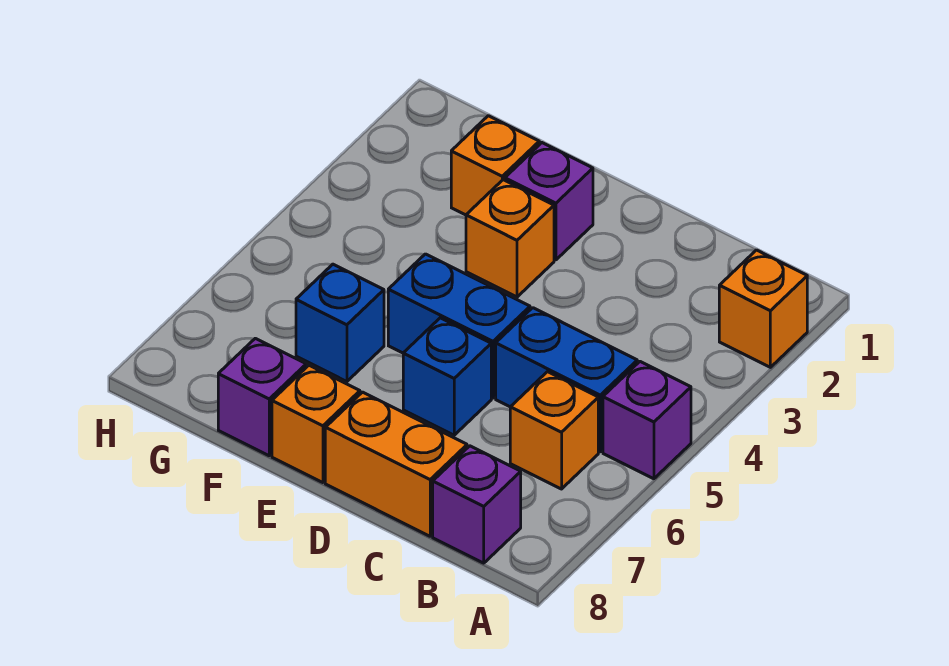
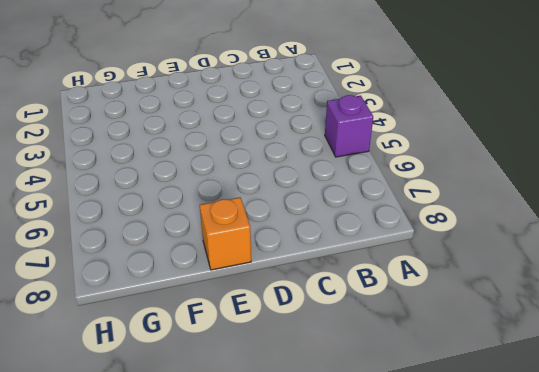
none -> orange 1x1 brick [719,250,807,367]
none -> blue 1x2 brick [496,308,637,452]
none -> orange 1x1 brick [510,372,598,489]

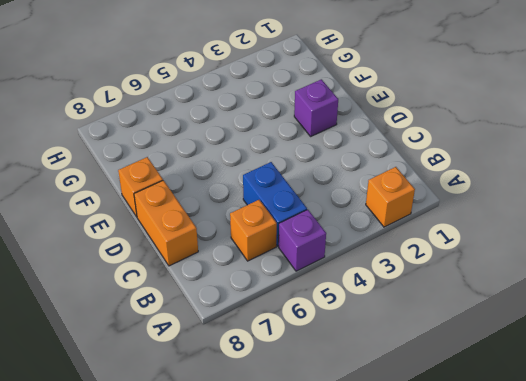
none -> purple 1x1 brick [433,446,521,563]
none -> blue 1x2 brick [388,254,530,398]
none -> blue 1x1 brick [403,318,491,435]

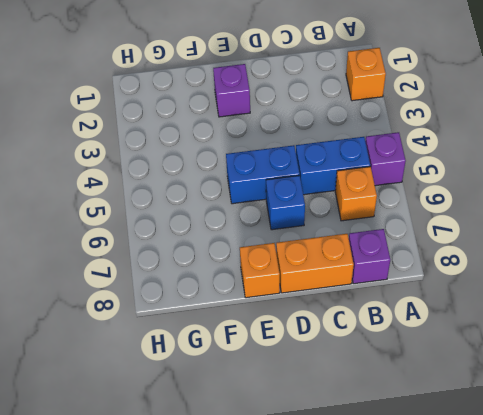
none -> orange 1x1 brick [466,180,554,297]
none -> orange 1x1 brick [451,116,539,215]
none -> blue 1x1 brick [296,264,384,382]

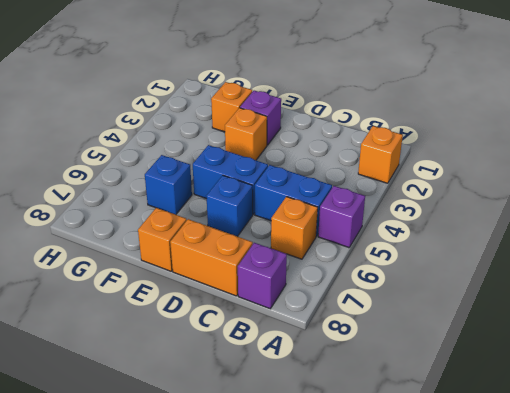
none -> purple 1x1 brick [218,338,306,456]

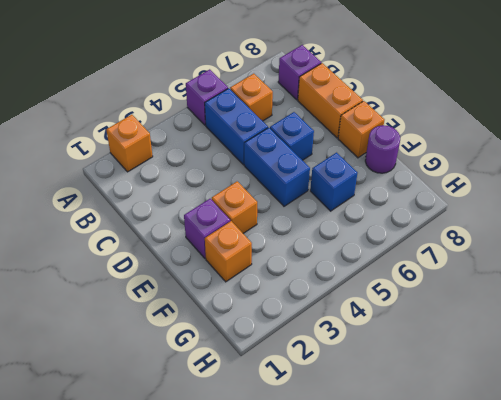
purple 1x1 round brick [365,125,400,173] -> purple 1x1 brick [218,338,306,456]

